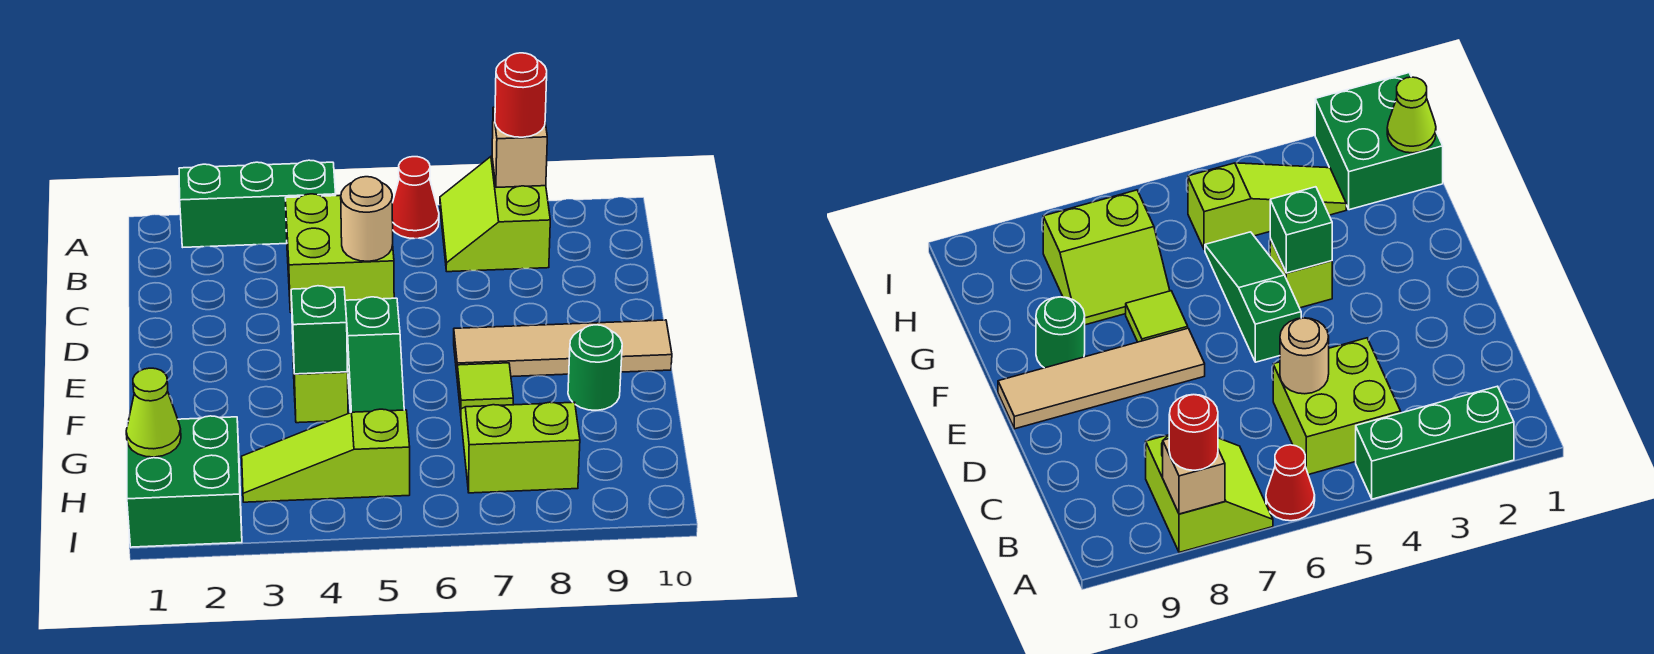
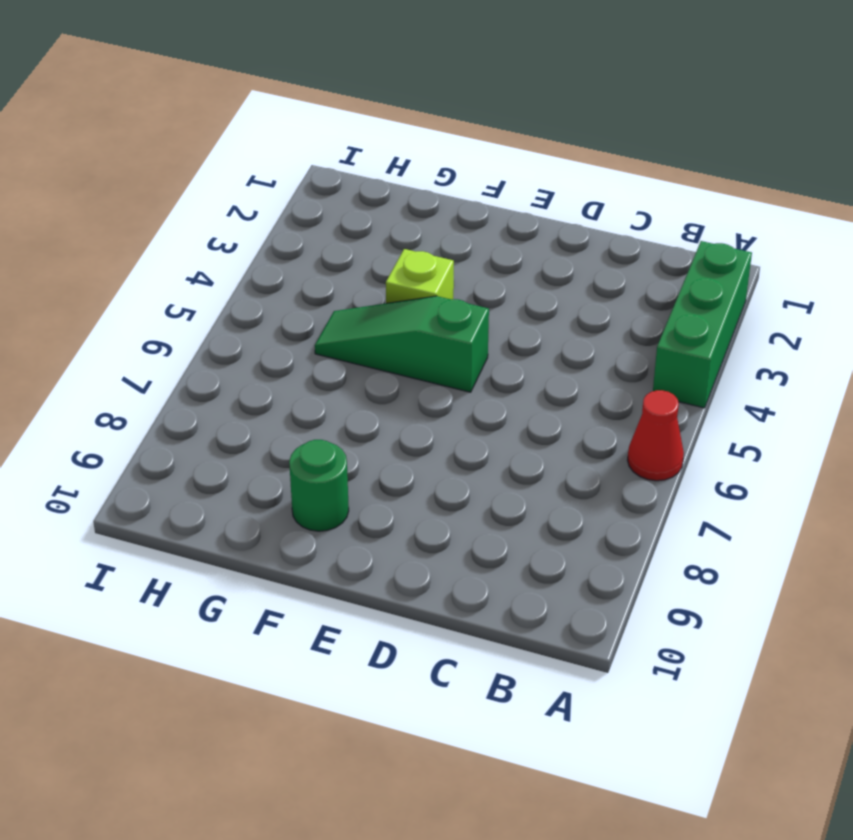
none -> lime 2x2 slope [440,156,550,272]
none -> lime 2x2 brick [285,194,394,313]
none -> tan 1x4 tile [454,320,672,377]

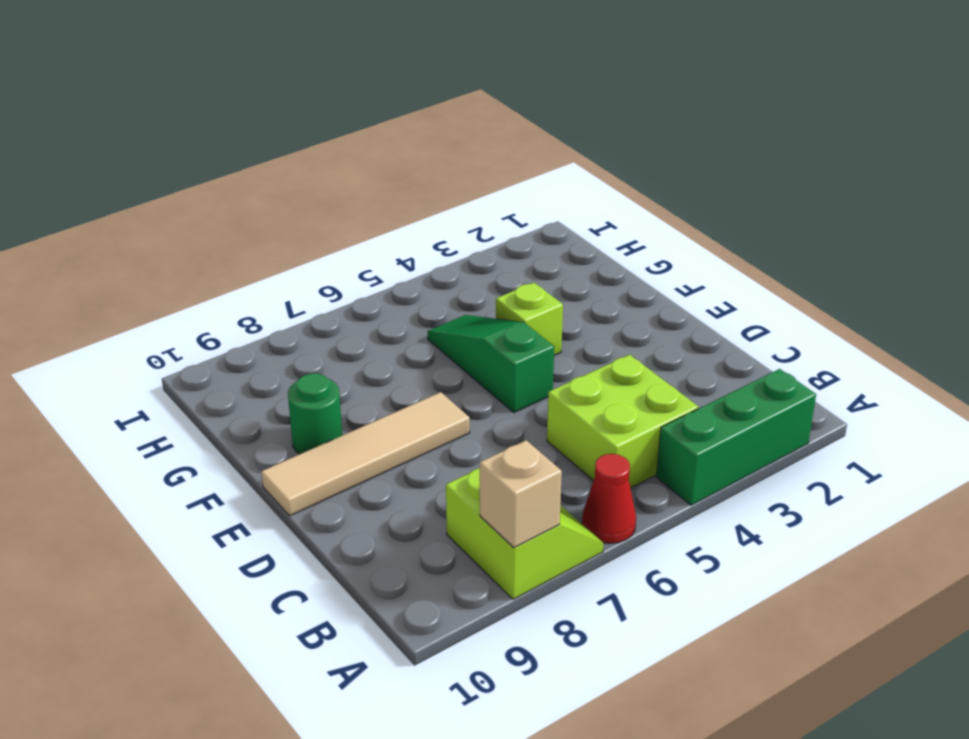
none -> lime 1x1 tile [457,363,513,413]
none -> lime 2x2 slope [461,402,580,493]
none -> green 2x2 brick [127,416,242,547]

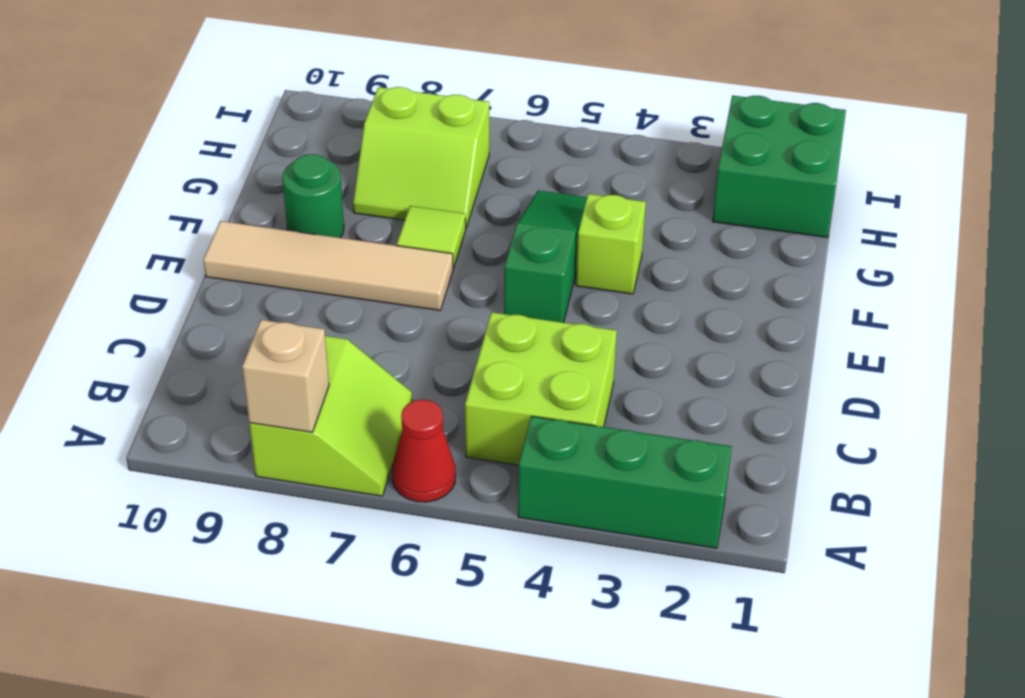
none -> lime 1x3 slope [242,409,410,502]
none -> tan 1x1 round brick [341,177,393,261]
none -> green 1x1 brick [291,286,347,374]

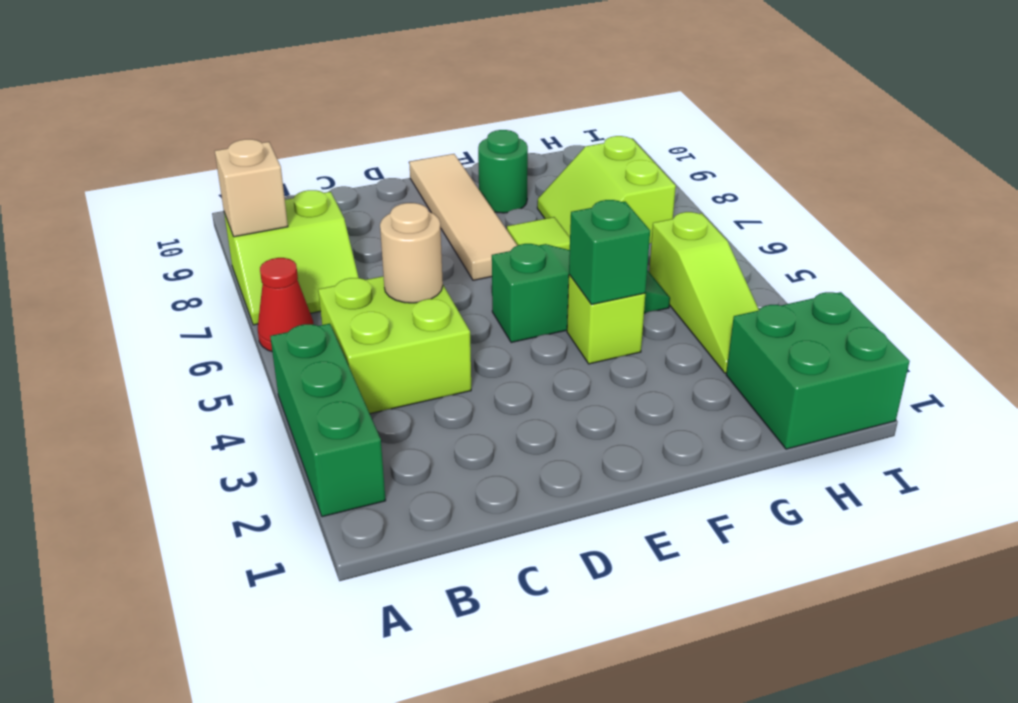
none -> lime 1x1 cone [126,368,181,457]
none -> red 1x1 round brick [495,53,547,137]

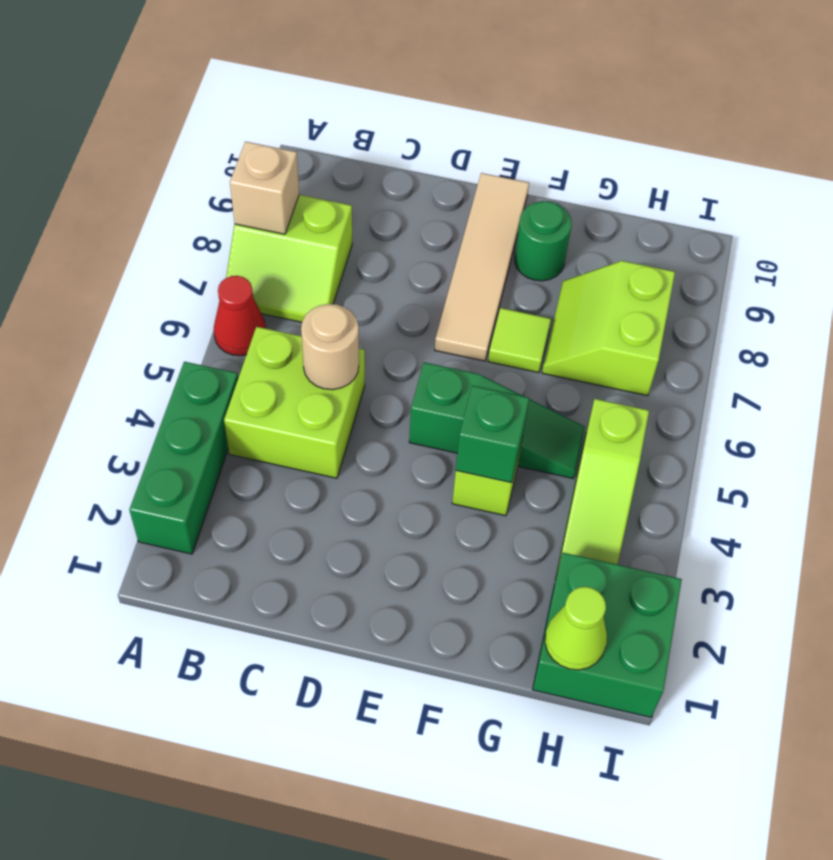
none -> red 1x1 round brick [495,53,547,137]

